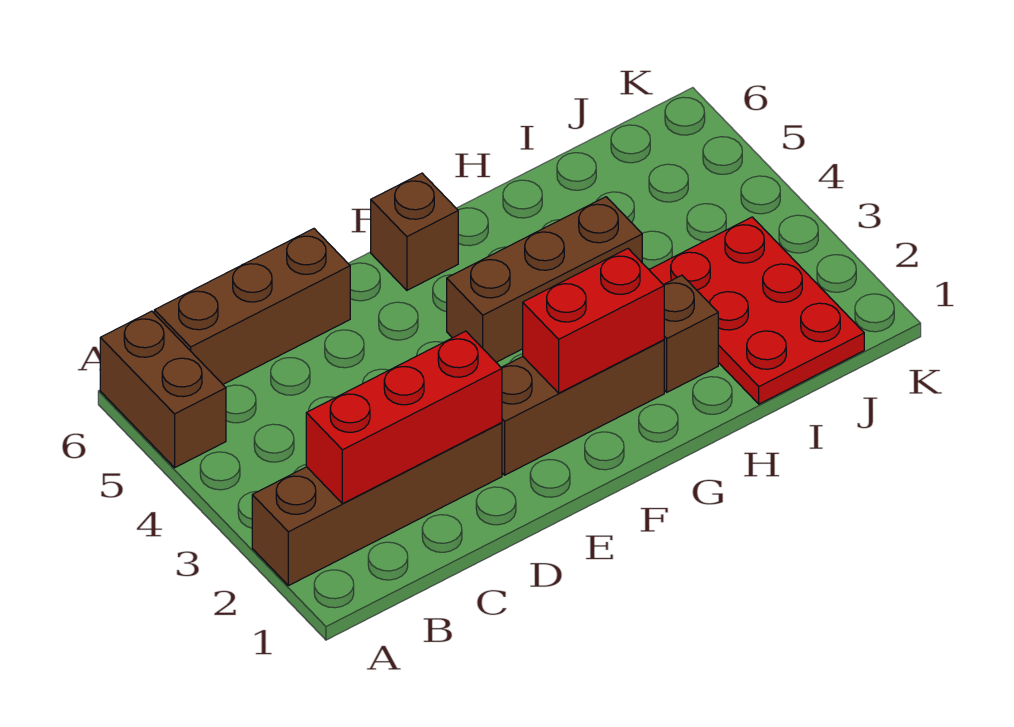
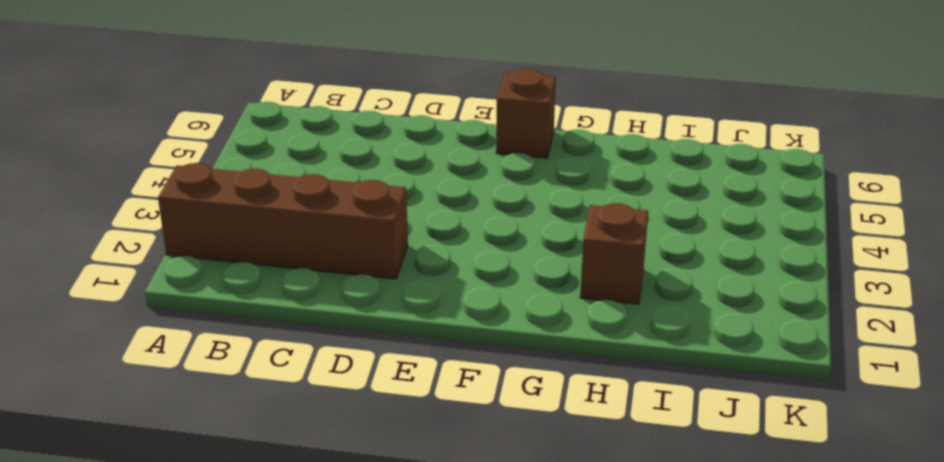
none -> brown 1x2 brick [100,311,226,468]
none -> brown 1x3 brick [154,229,350,384]

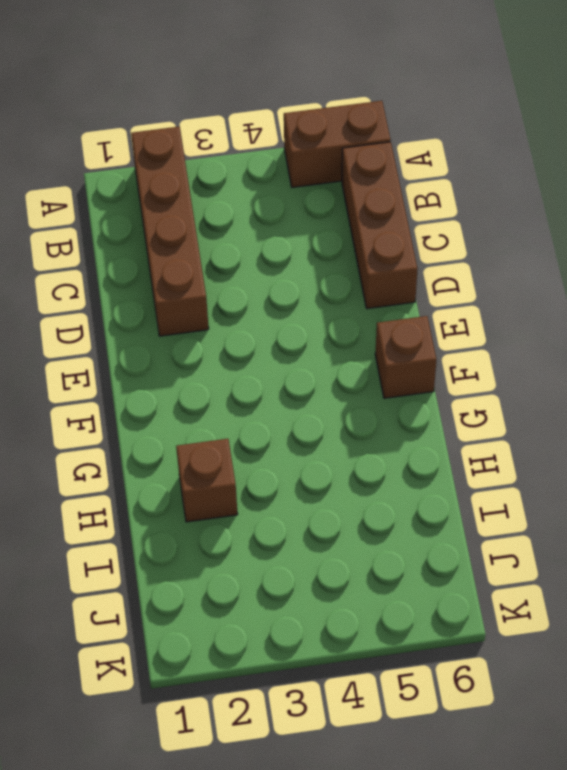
none -> brown 1x3 brick [501,340,664,475]
none -> brown 1x3 brick [447,197,642,362]

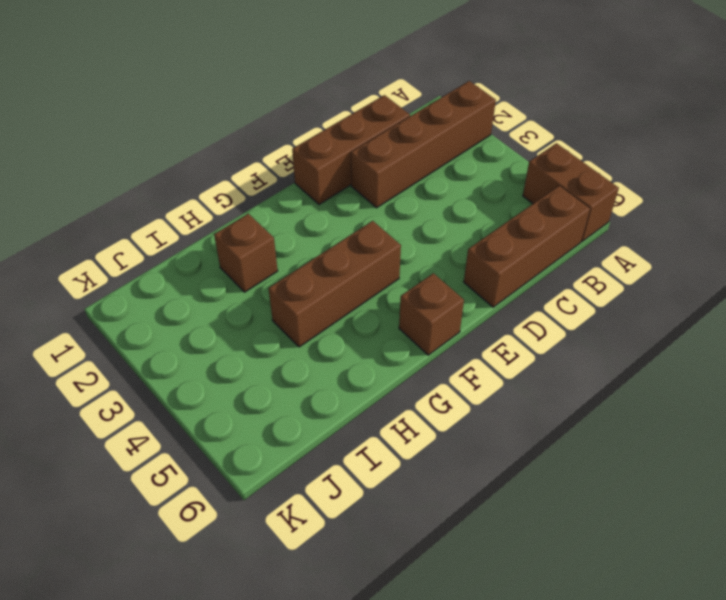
brown 1x3 brick [292,95,410,204] -> brown 1x3 brick moved to [501,340,664,475]
none -> red 2x3 plate [649,217,864,404]
none -> red 1x3 brick [306,331,502,504]

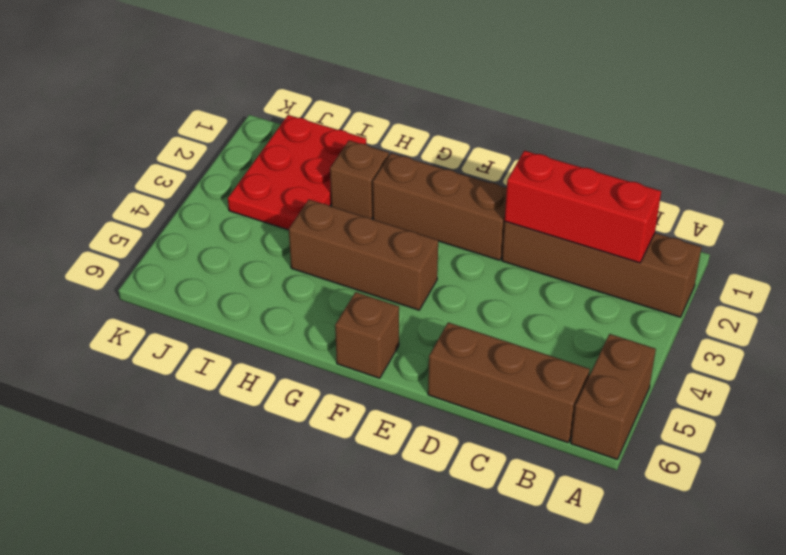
none -> red 1x2 brick [523,249,664,393]

